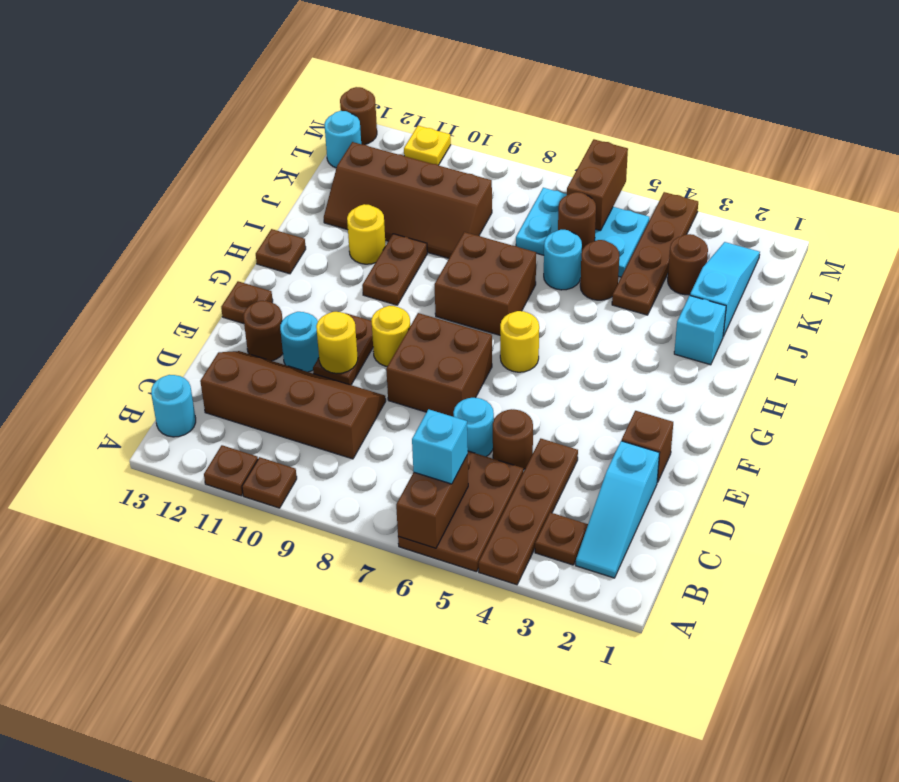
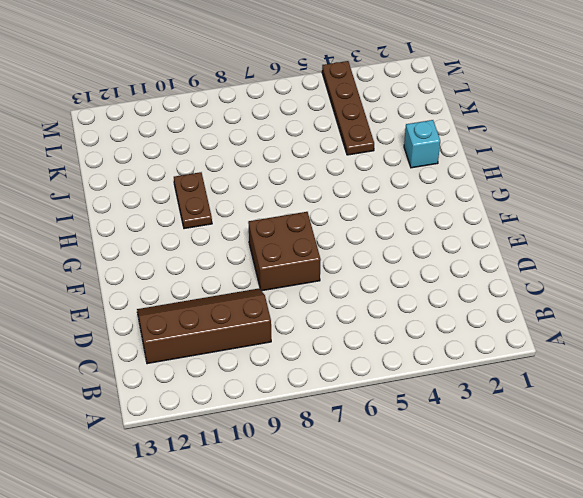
none -> brown 1x4 plate [478,439,578,585]
none -> brown 2x3 plate [398,451,523,572]
none -> brown 1x1 plate [242,457,297,508]
none -> brown 1x1 plate [204,445,258,496]

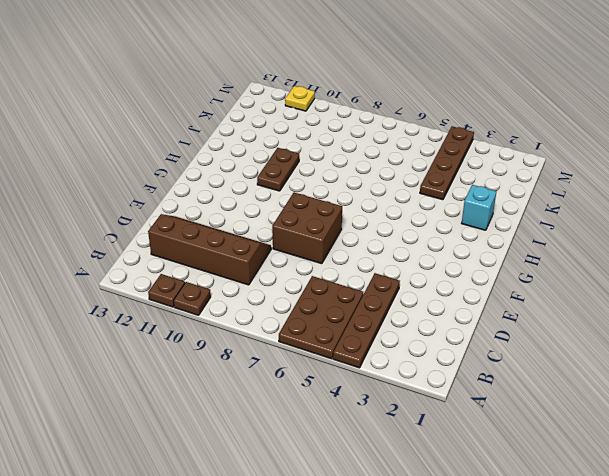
none -> cyan 1x3 slope [576,441,659,578]
none -> brown 1x1 plate [535,512,588,565]
none -> cyan 1x1 round brick [151,375,196,437]
none -> brown 1x1 round brick [493,409,533,470]

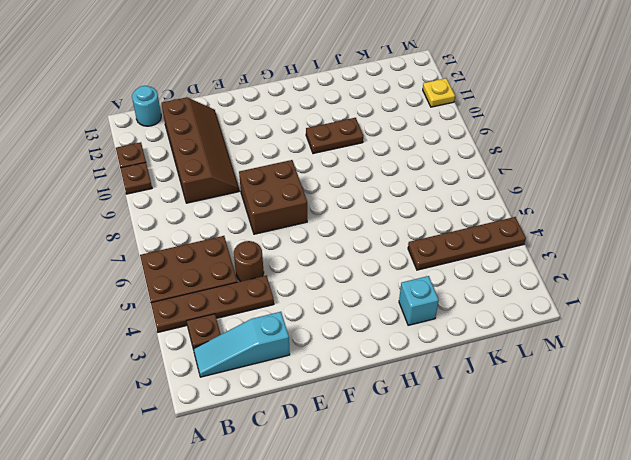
none -> cyan 1x1 round brick [453,398,494,457]
none -> brown 1x1 brick [622,411,673,482]
none -> brown 1x2 plate [313,313,373,385]
none -> cyan 1x1 round brick [280,312,319,372]

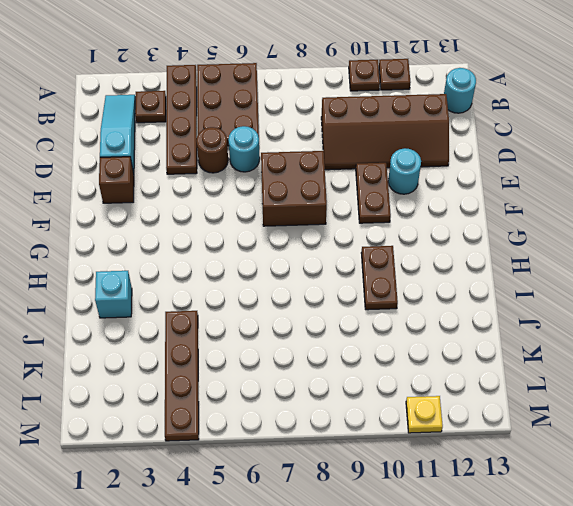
none -> brown 1x1 round brick [243,301,283,361]
none -> yellow 1x1 round brick [371,306,410,366]
none -> brown 1x1 plate [221,281,273,324]
none -> yellow 1x1 round brick [500,311,539,372]

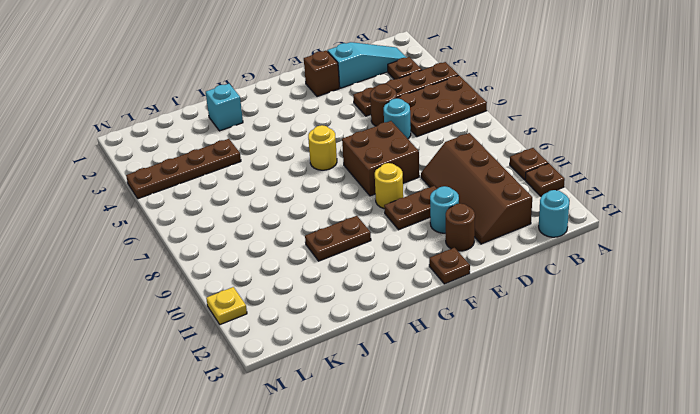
none -> brown 2x2 brick [435,232,536,335]
none -> brown 1x1 plate [256,229,306,274]
none -> yellow 1x1 round brick [347,204,386,264]
none -> cyan 1x3 slope [690,242,760,337]

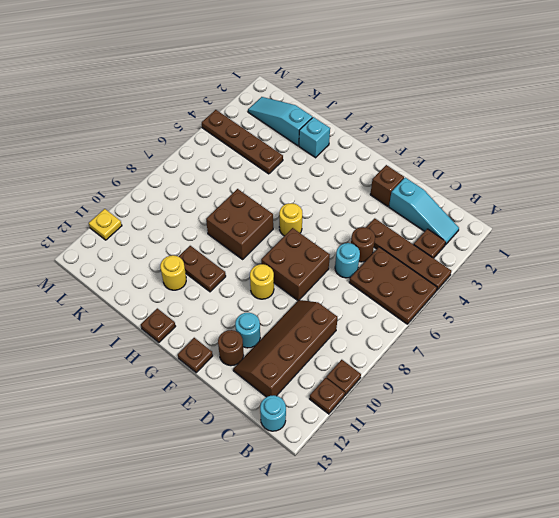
none -> brown 1x2 plate [313,313,373,385]
none -> brown 1x1 round brick [580,240,619,300]
none -> cyan 1x1 round brick [544,230,582,290]
none -> brown 2x4 slope [324,142,492,258]

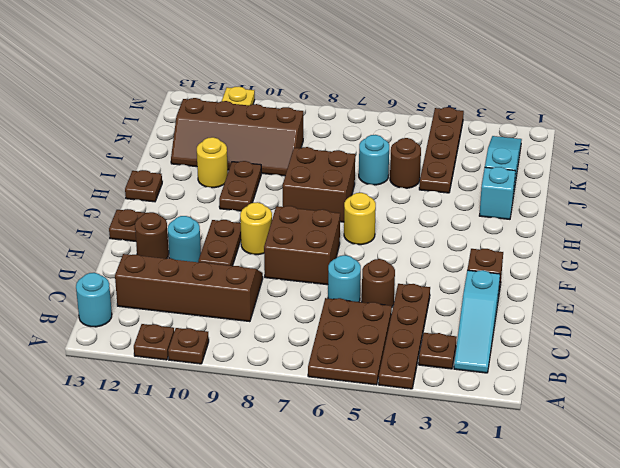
none -> brown 1x1 round brick [668,234,708,295]
none -> cyan 2x3 plate [516,188,649,277]
none -> cyan 1x1 round brick [324,111,361,168]
none -> brown 1x1 round brick [340,87,377,145]

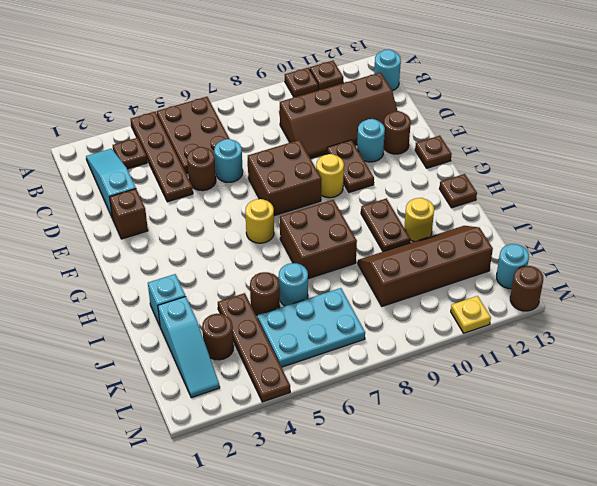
none -> brown 1x2 brick [396,455,468,548]
none -> yellow 1x1 round brick [316,312,358,374]
none -> brown 1x1 round brick [558,192,596,250]
none -> brown 1x2 brick [567,139,628,231]

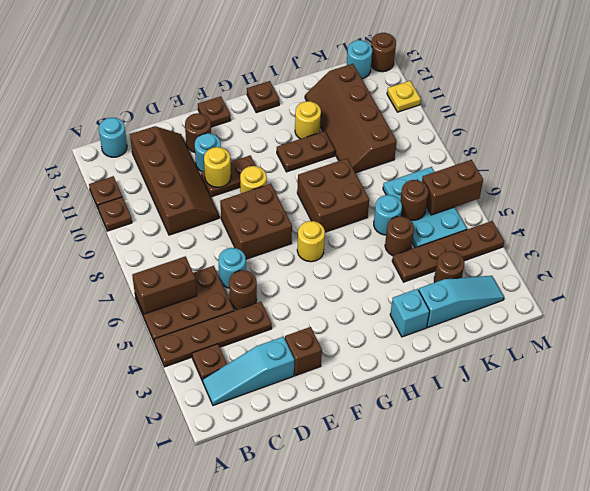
none -> cyan 1x1 brick [412,409,468,484]

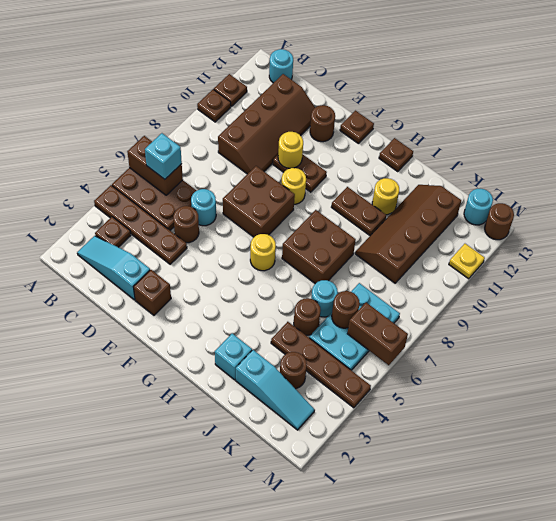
none -> cyan 1x1 round brick [280,312,319,372]

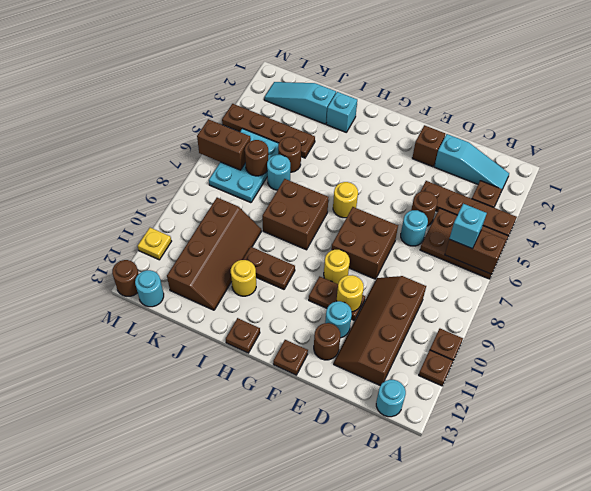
none -> brown 1x1 round brick [668,234,708,295]

